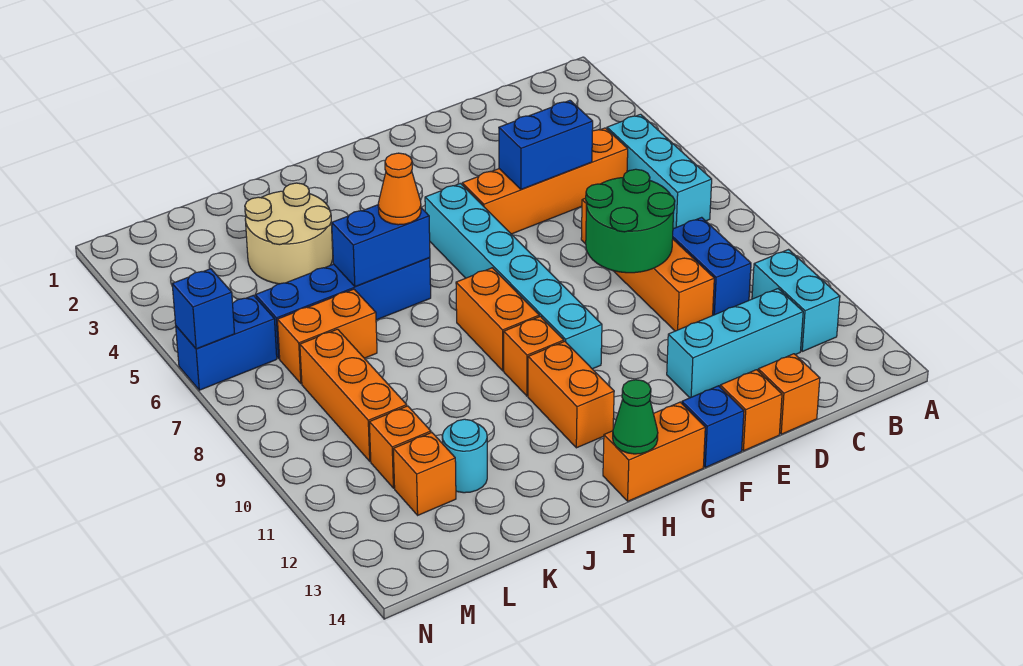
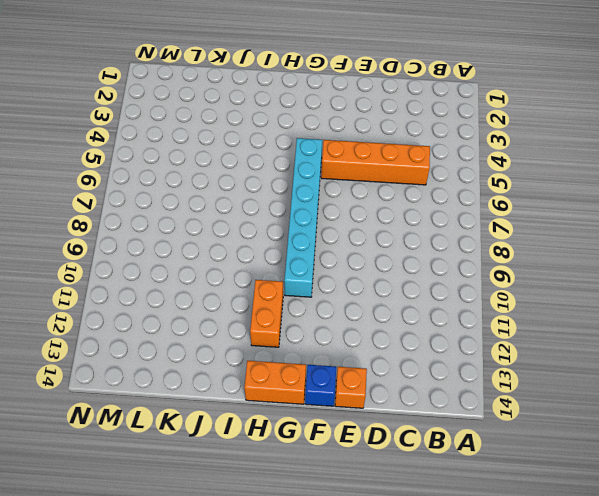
none -> cyan 1x3 brick [607,114,712,229]
none -> cyan 1x2 brick [752,250,840,351]
none -> blue 1x2 brick [673,217,751,315]

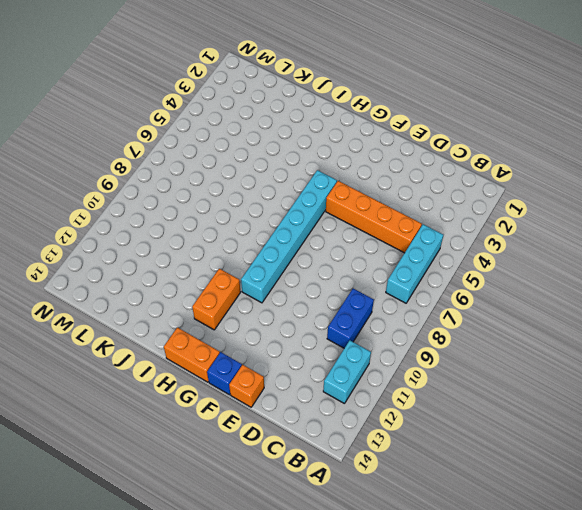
none -> cyan 1x3 brick [667,289,803,398]
none -> orange 1x4 brick [581,198,714,331]
none -> orange 1x1 brick [758,354,820,434]

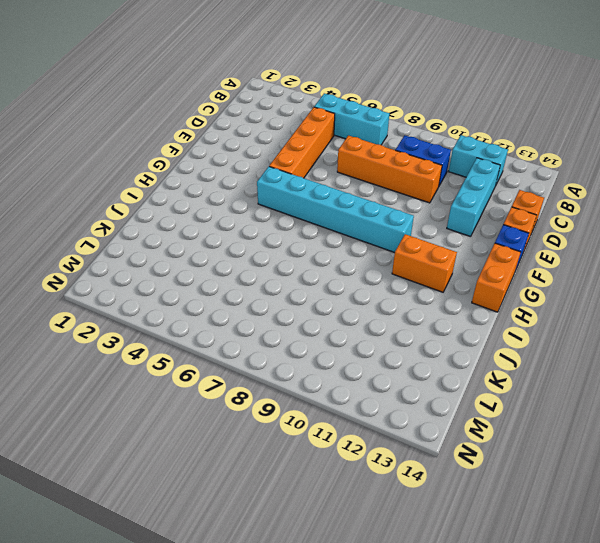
none -> orange 1x2 brick [456,268,539,371]
none -> orange 1x1 brick [504,316,564,396]
none -> blue 1x4 brick [255,258,431,359]

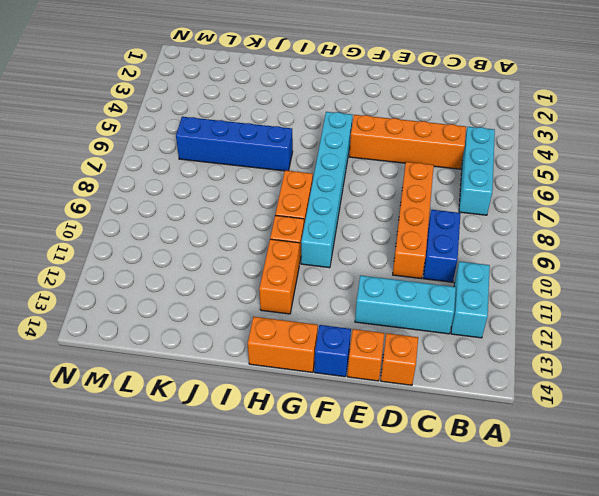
none -> tan 2x2 round brick [245,183,333,284]
none -> orange 1x2 brick [277,289,377,384]
none -> cyan 1x1 round brick [442,419,487,493]

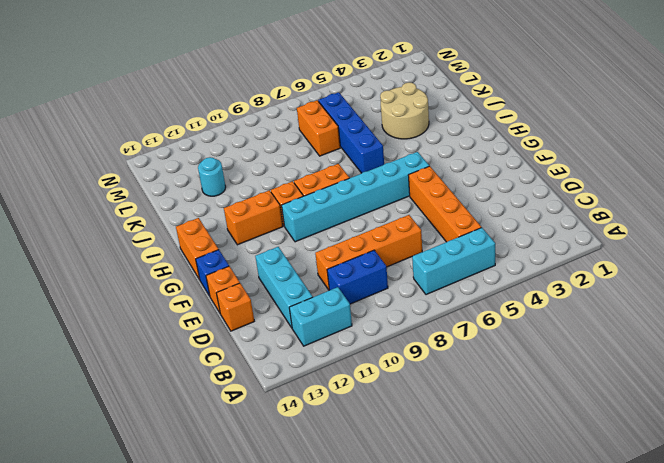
none -> orange 1x3 brick [300,329,407,461]
none -> orange 1x1 brick [369,406,431,488]
none -> orange 1x1 brick [393,433,456,515]

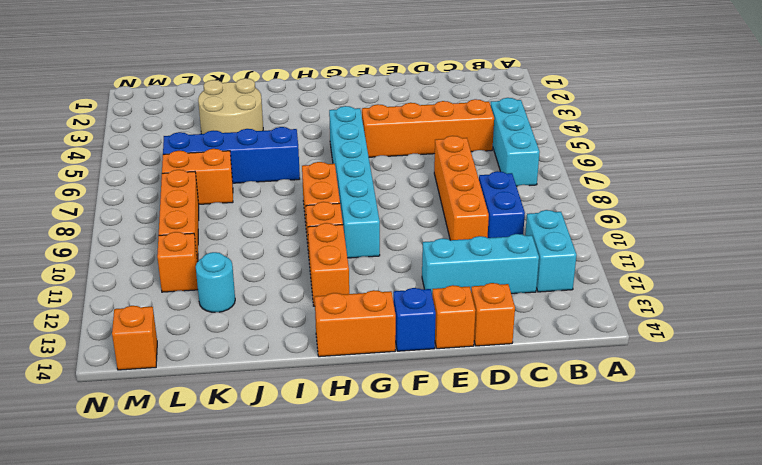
orange 1x1 brick [112,306,157,370] -> orange 1x1 brick moved to [393,433,456,515]
none -> blue 1x2 brick [176,295,277,390]
none -> blue 1x2 brick [499,100,593,190]
none -> green 2x2 round brick [586,169,675,273]

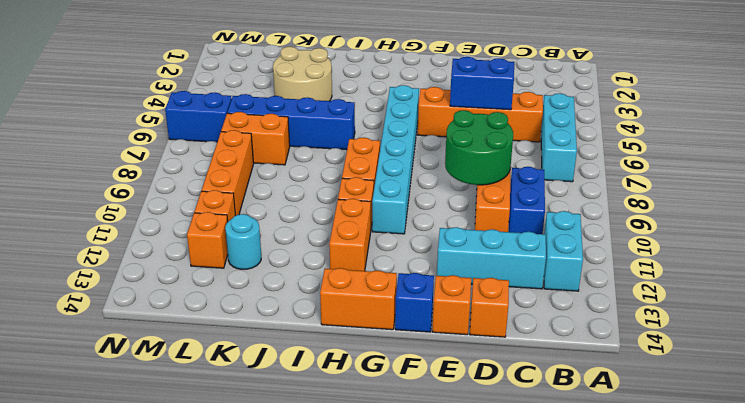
none -> green 1x1 cone [613,380,658,454]
none -> blue 1x2 brick [332,205,430,287]
none -> blue 1x1 brick [172,269,235,349]

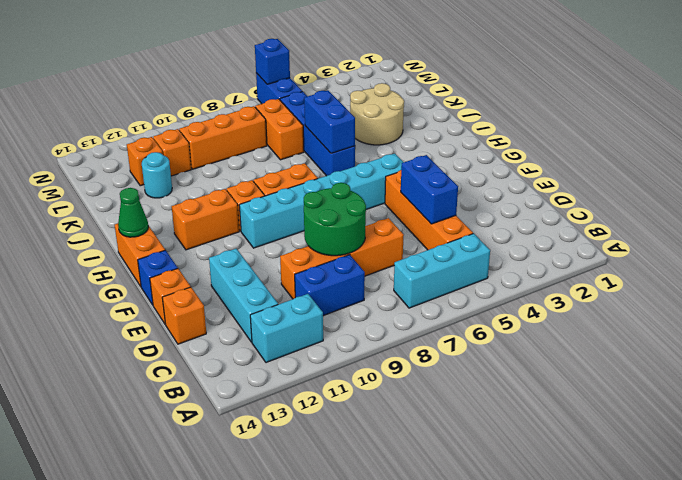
none -> orange 1x1 cone [378,153,421,225]

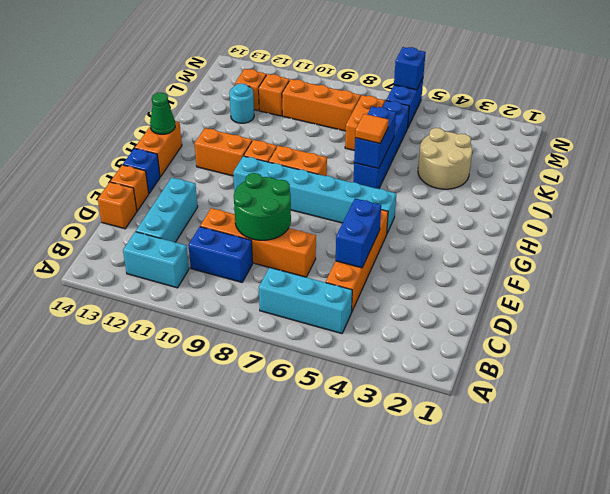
orange 1x1 tile [355,114,389,143] -> orange 1x1 cone [378,153,421,225]

